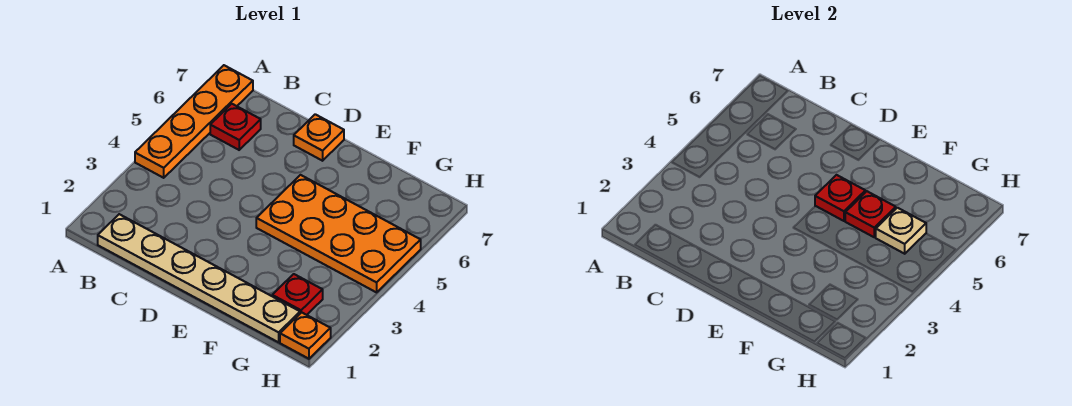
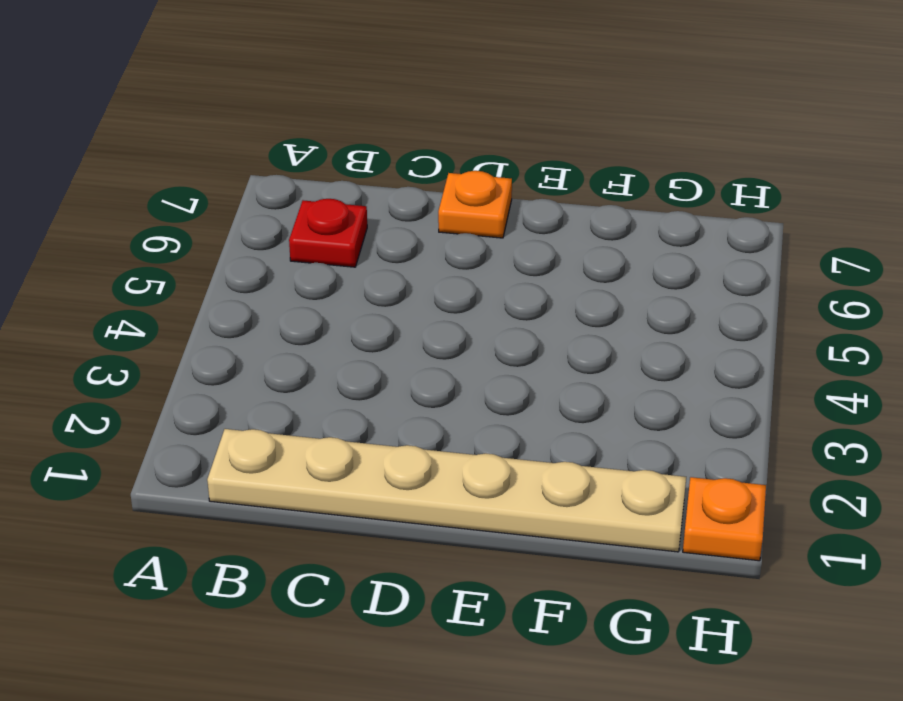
none -> orange 1x4 plate [135,65,253,178]
none -> orange 2x4 plate [256,175,421,292]

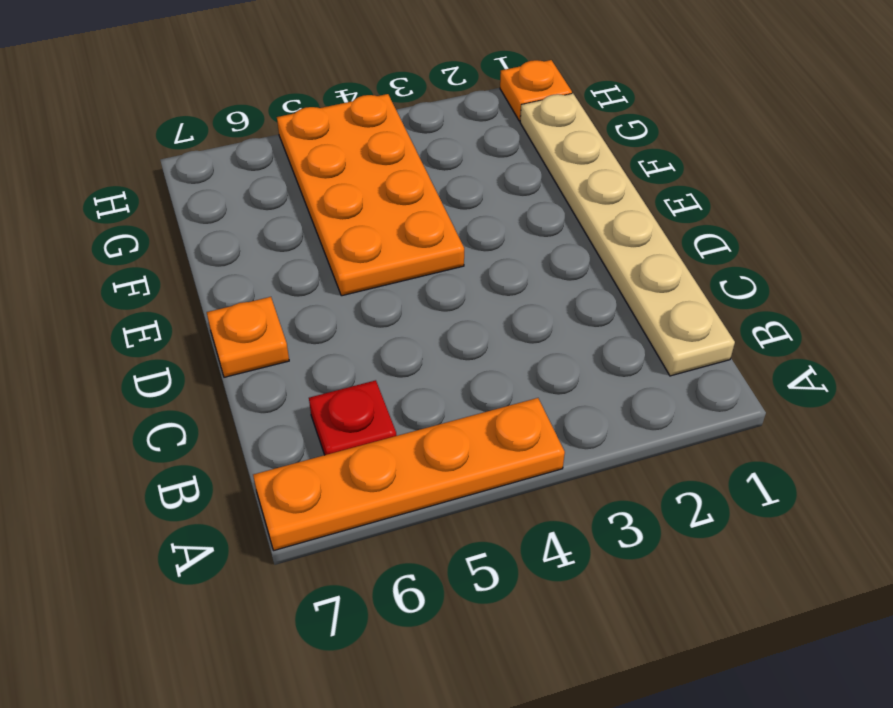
none -> red 1x1 plate [272,274,323,315]
none -> red 1x1 plate [815,175,865,221]

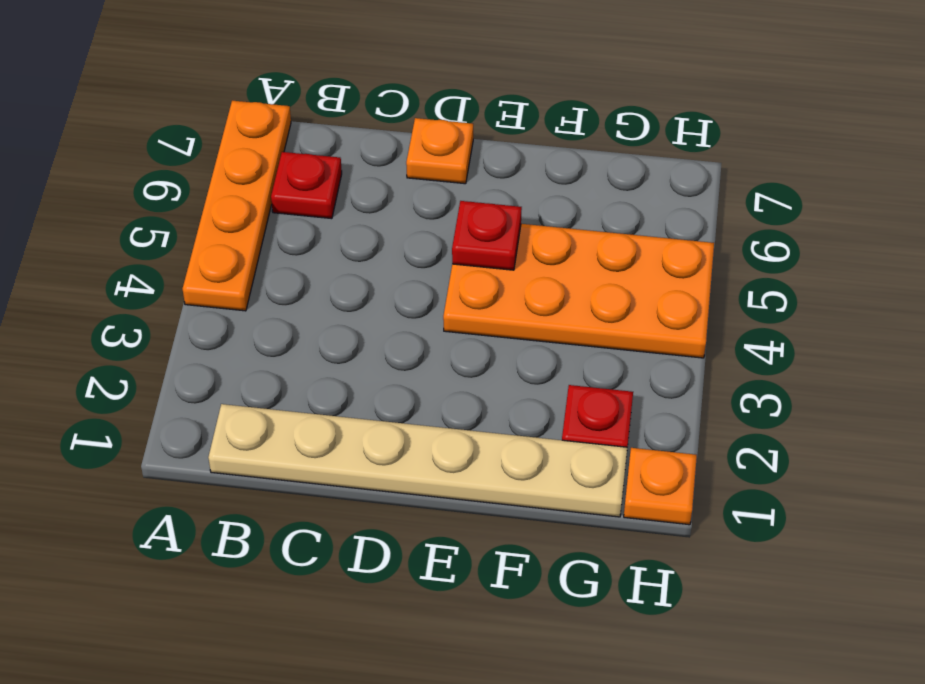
none -> red 1x1 plate [845,191,896,237]
none -> tan 1x1 plate [876,208,926,254]

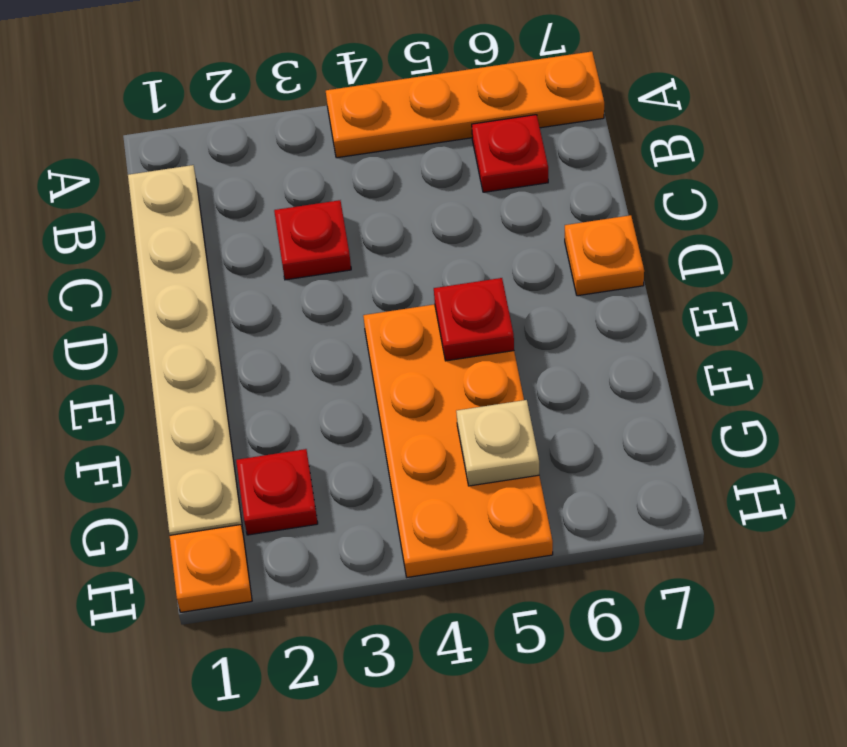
red 1x1 plate [274,200,351,280] -> red 1x1 plate moved to [845,191,896,237]

